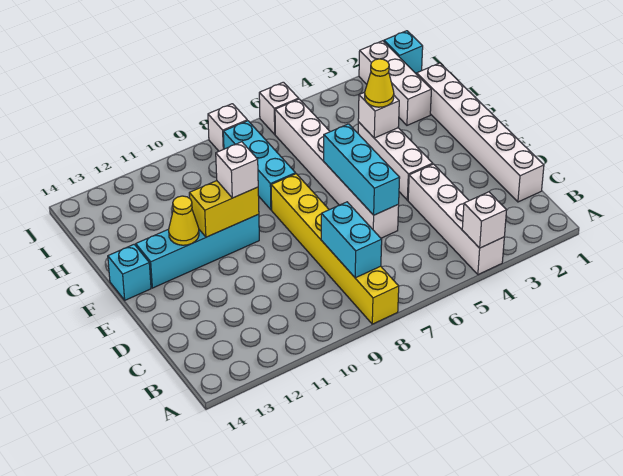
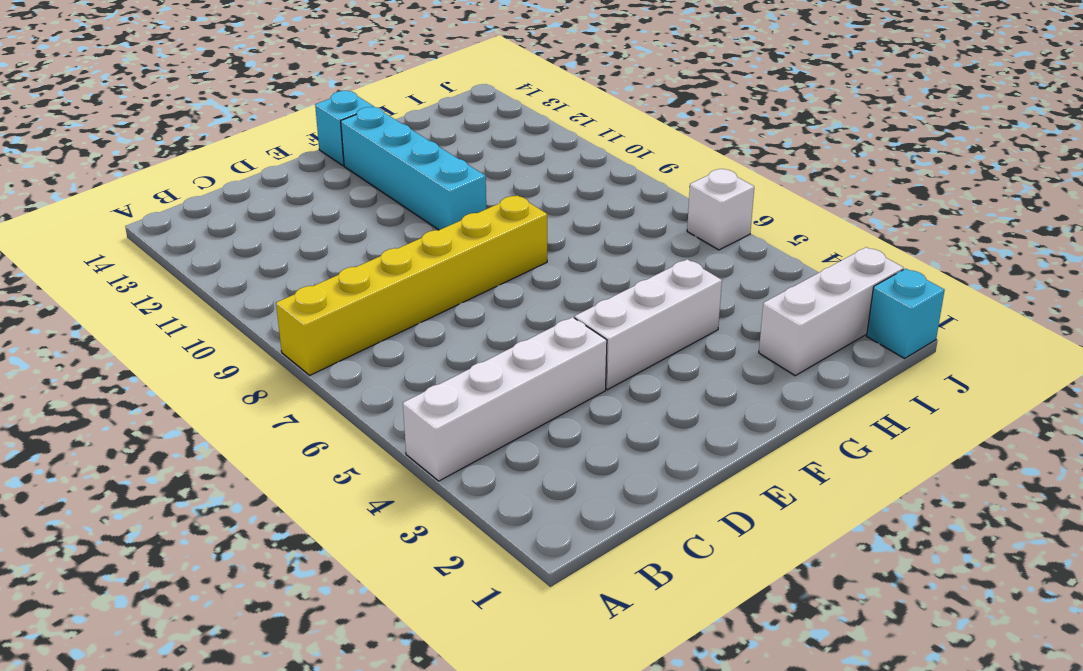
none -> white 1x6 brick [417,63,544,202]
none -> white 1x6 brick [275,99,399,238]
none -> cyan 1x3 brick [223,121,296,210]

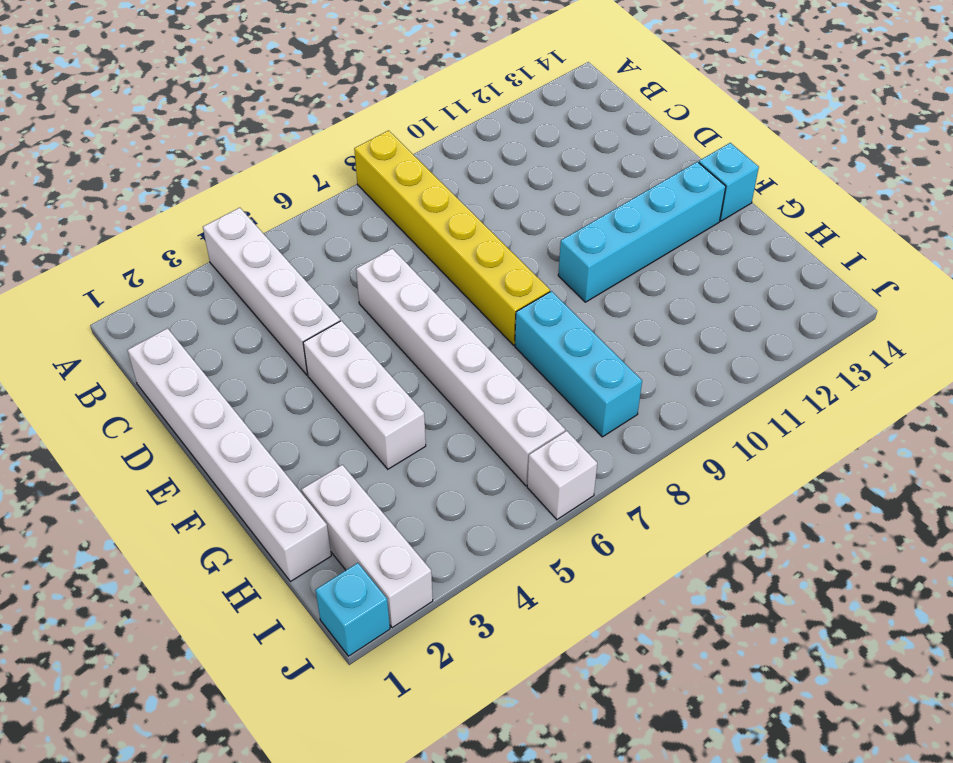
none -> white 1x1 brick [208,104,247,151]
none -> white 1x1 brick [462,192,507,248]
none -> cyan 1x2 brick [321,202,382,278]

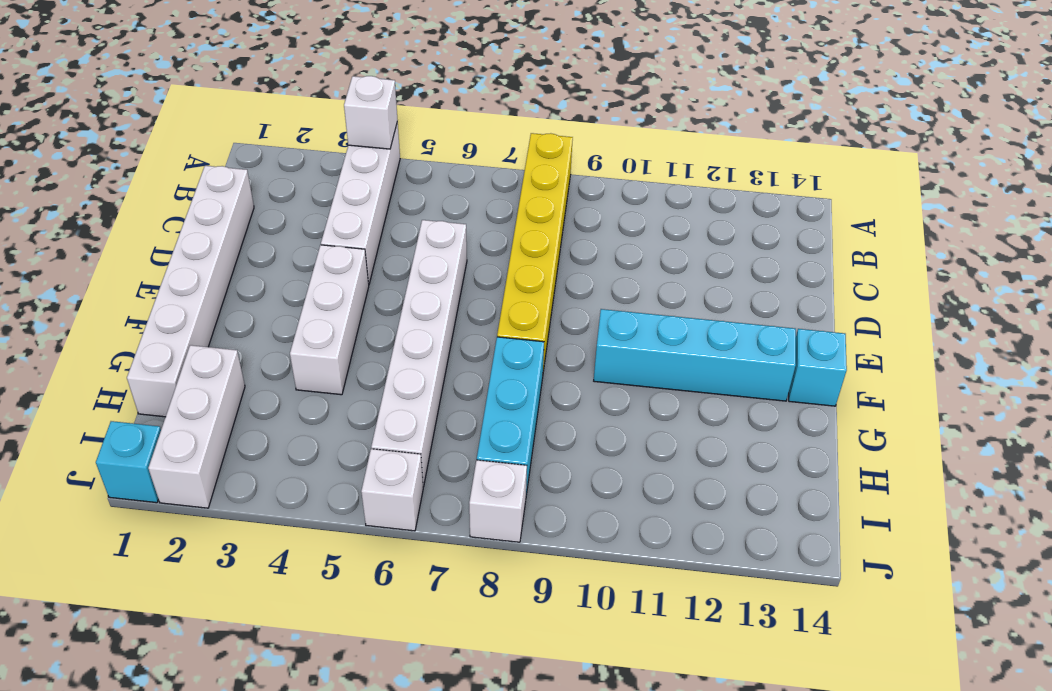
none -> cyan 1x2 brick [321,202,382,278]
none -> cyan 1x3 brick [324,124,400,215]
none -> yellow 1x2 brick [189,181,259,237]

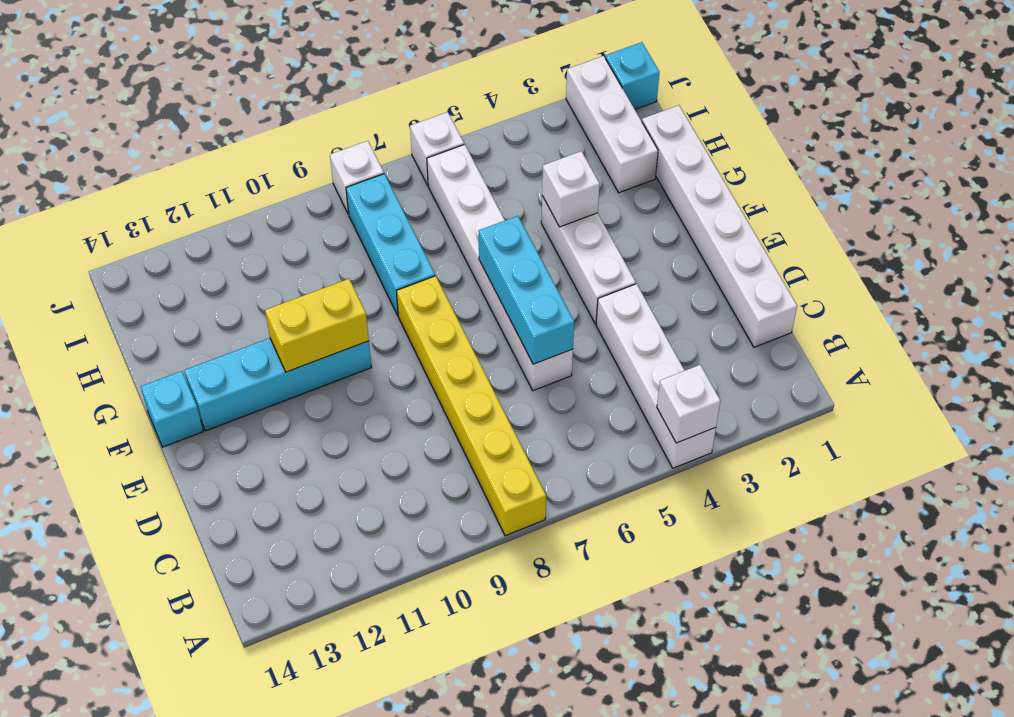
none -> cyan 1x2 brick [321,202,382,278]
none -> yellow 1x1 cone [169,196,199,245]
none -> white 1x1 brick [216,142,258,198]

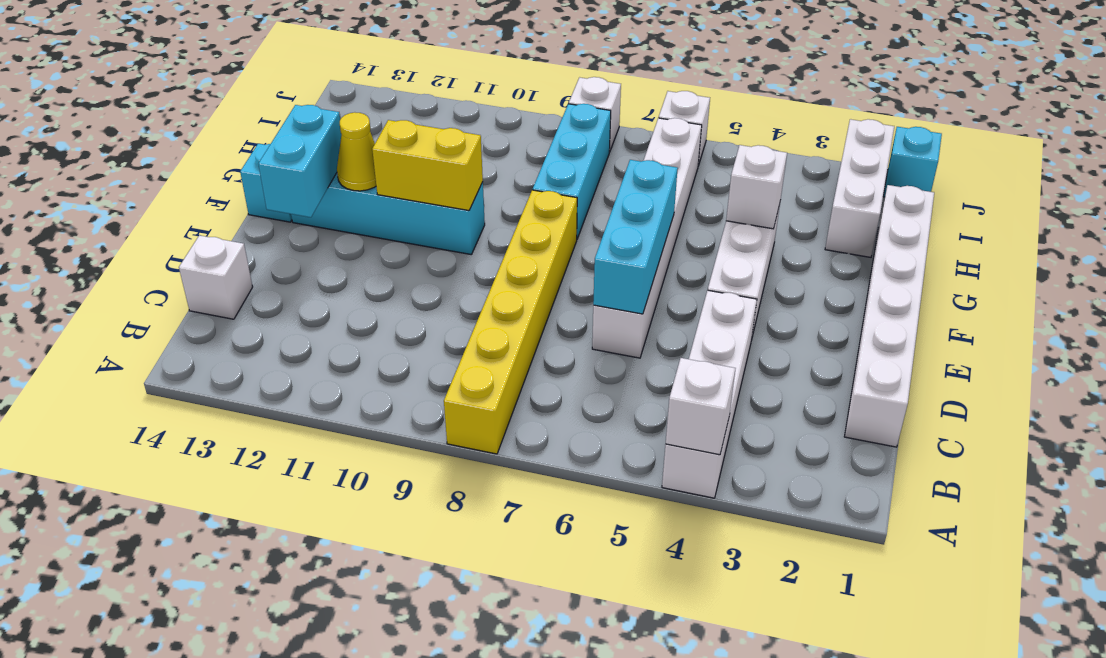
white 1x1 brick [179,235,253,319] -> white 1x1 brick moved to [216,142,258,198]
cyan 1x2 brick [258,105,342,217] -> cyan 1x2 brick moved to [321,202,382,278]
none -> yellow 1x1 cone [365,59,394,107]

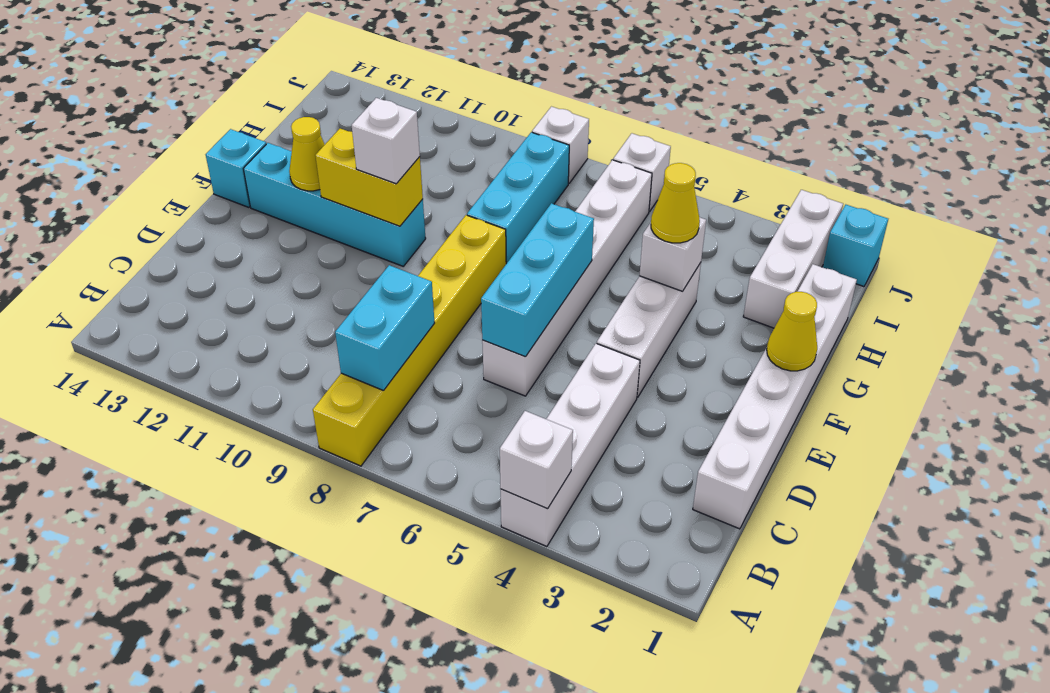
yellow 1x1 cone [767,292,817,371] -> none

